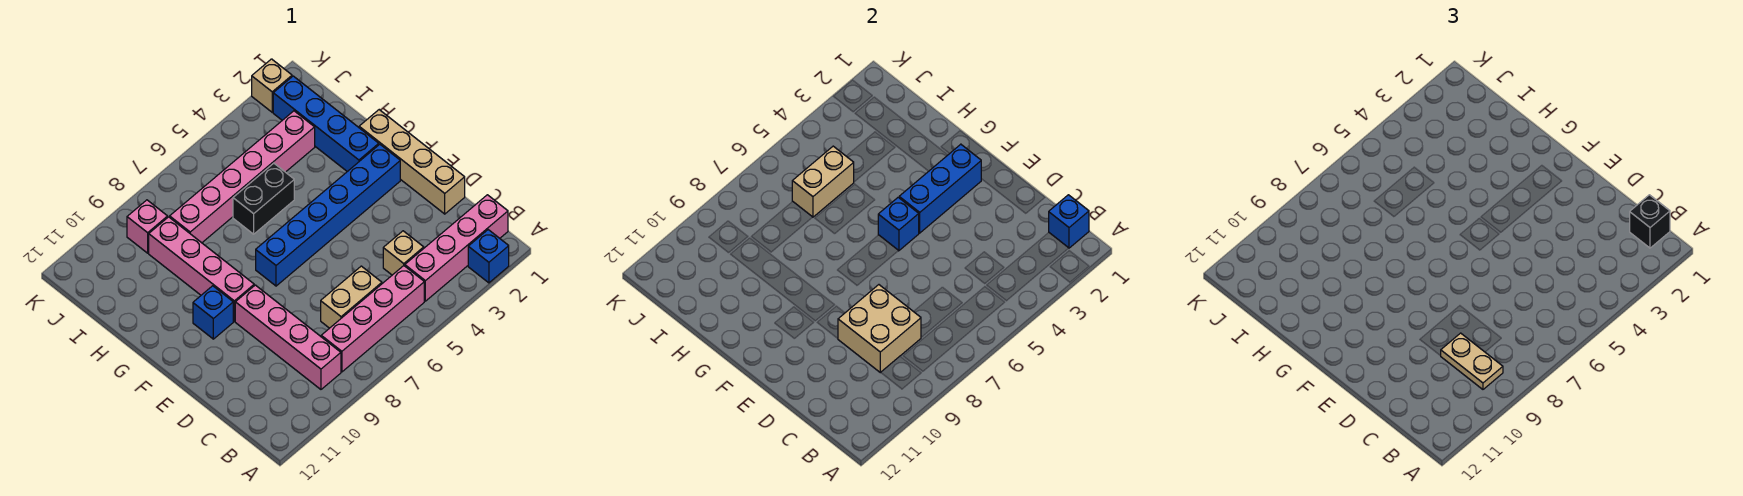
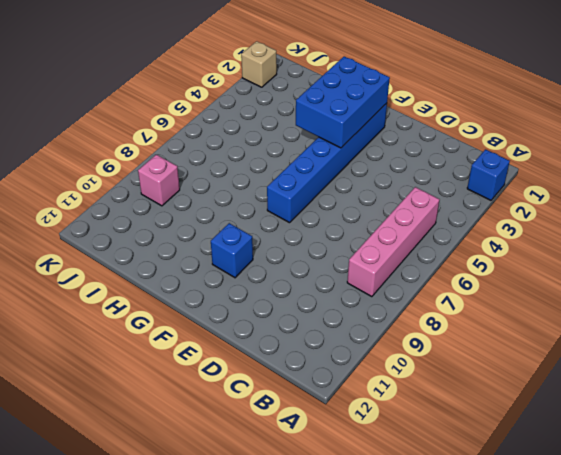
blue 2x3 brick [296,56,390,148] -> blue 1x3 brick [899,144,981,233]
none -> pink 1x4 brick [405,195,508,301]
none -> pink 1x4 brick [235,285,341,389]
none -> tan 1x1 brick [383,231,424,275]

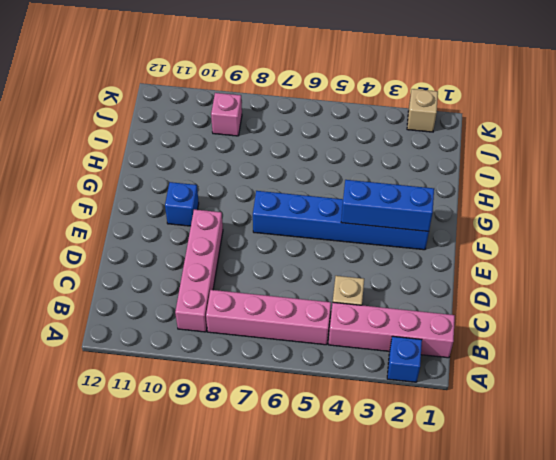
none -> tan 1x2 brick [321,266,382,328]
none -> tan 1x4 brick [359,110,465,214]
none -> pink 1x4 brick [149,217,254,321]

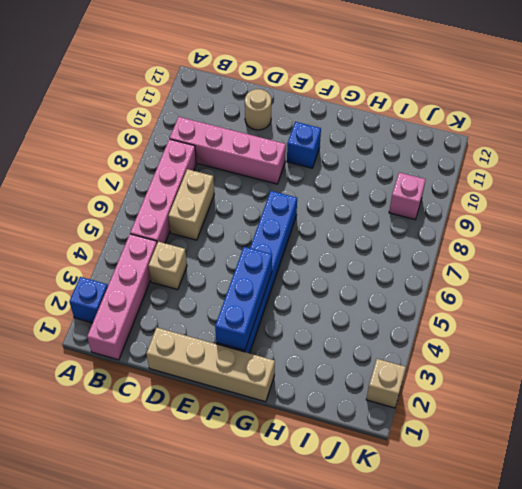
tan 1x1 round brick [245,89,271,130] -> none
none -> pink 1x4 brick [149,217,254,321]
none -> blue 1x4 brick [273,76,379,172]
none -> black 1x2 brick [233,163,294,234]

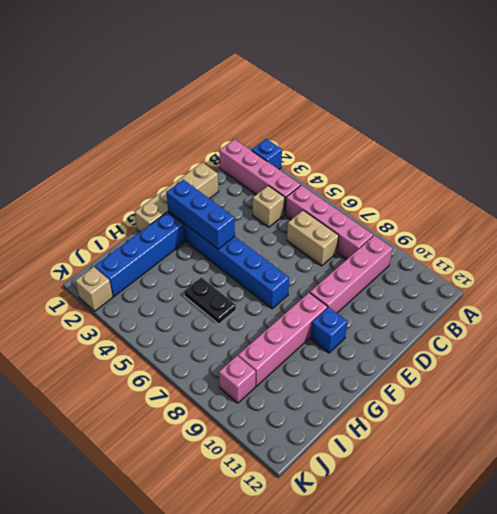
black 1x2 plate [184,277,236,324] -> black 1x2 brick [233,163,294,234]
none -> pink 1x6 brick [170,111,315,243]
none -> blue 1x1 brick [1049,195,1089,248]
none -> tan 2x2 brick [838,285,921,373]

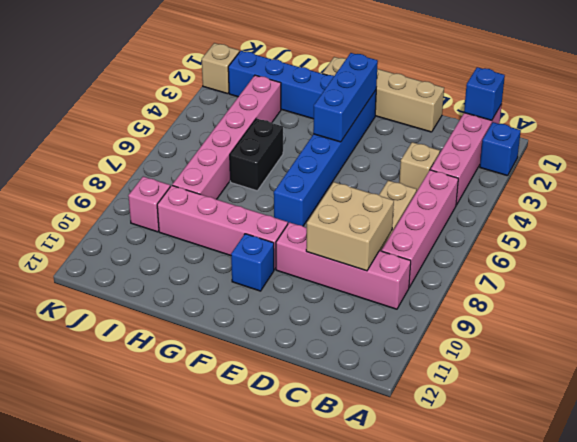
none -> blue 1x1 brick [878,197,919,251]
none -> tan 1x2 brick [792,146,854,217]
none -> black 1x1 brick [1630,195,1670,248]

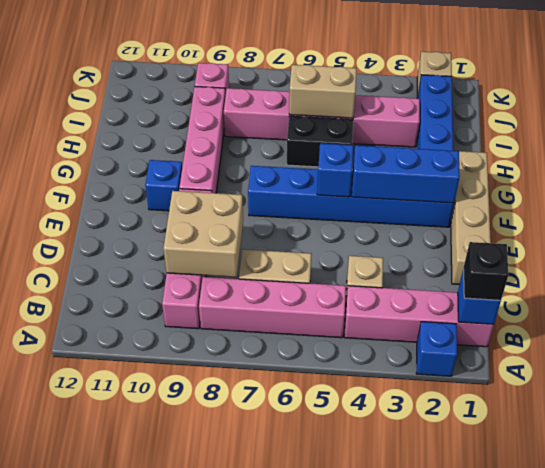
none -> tan 1x2 plate [1441,333,1503,389]

